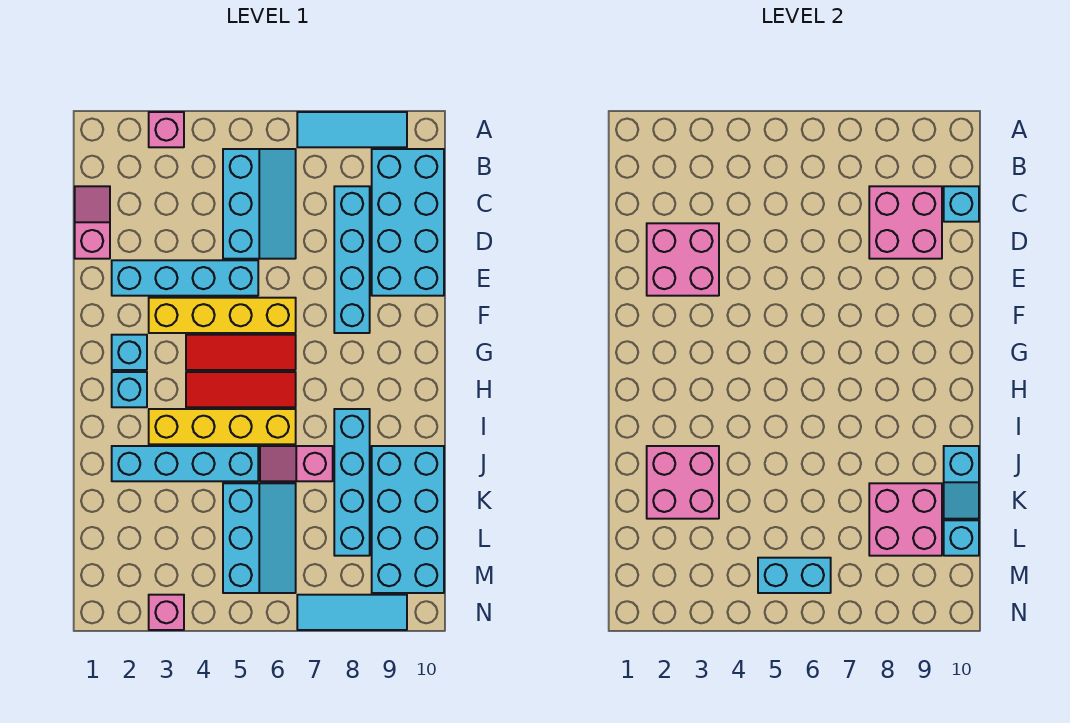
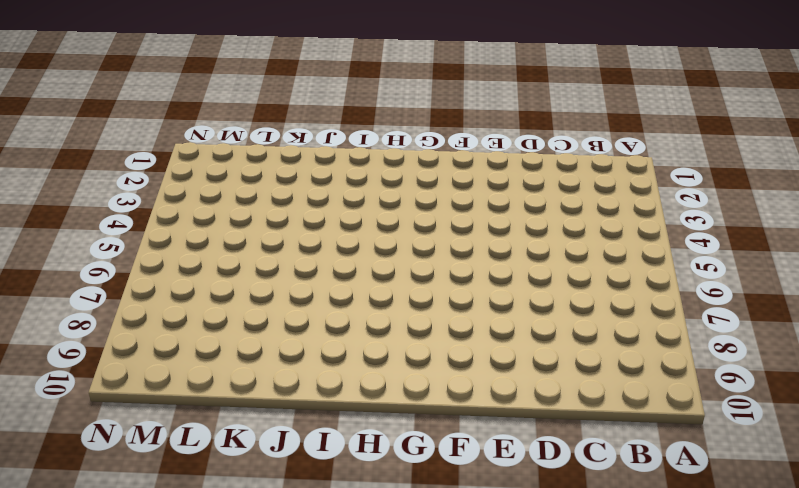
none -> pink 1x1 brick [149,112,184,147]
none -> cyan 1x3 tile [297,112,407,147]
none -> cyan 2x3 slope [223,149,296,259]

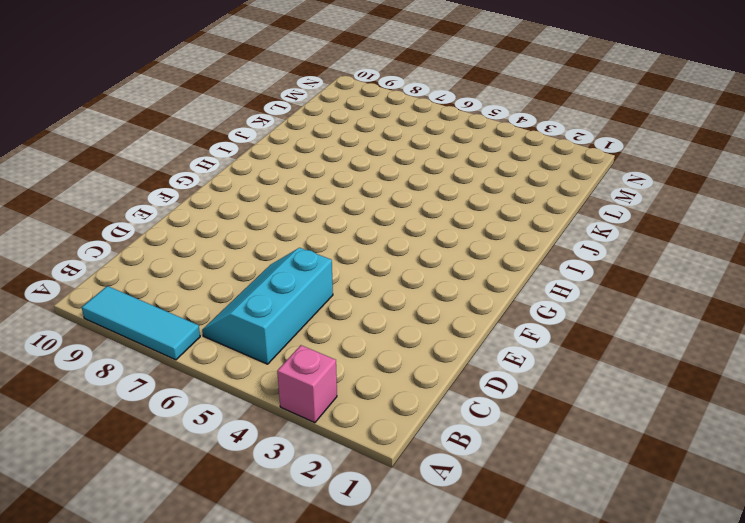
none -> cyan 2x4 brick [372,149,444,296]
none -> pink 1x2 slope [75,186,110,259]
none -> cyan 1x4 brick [334,186,370,333]

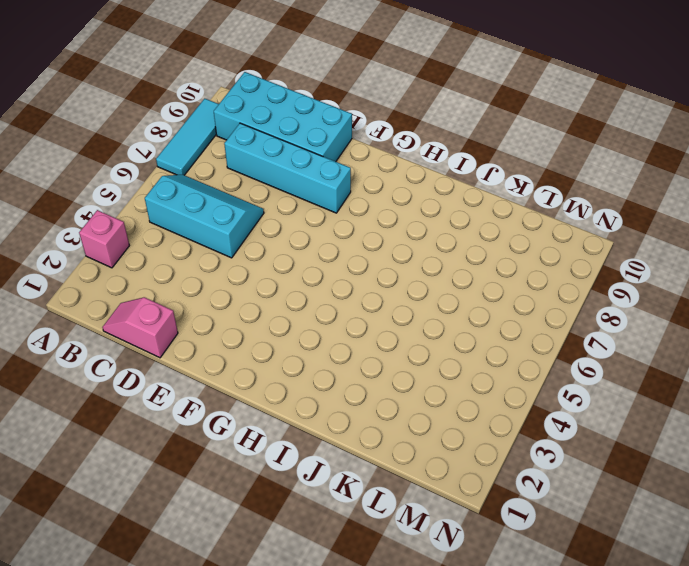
none -> cyan 1x4 brick [112,260,258,296]
none -> yellow 1x4 brick [149,298,296,333]
none -> cyan 1x1 brick [112,335,147,370]

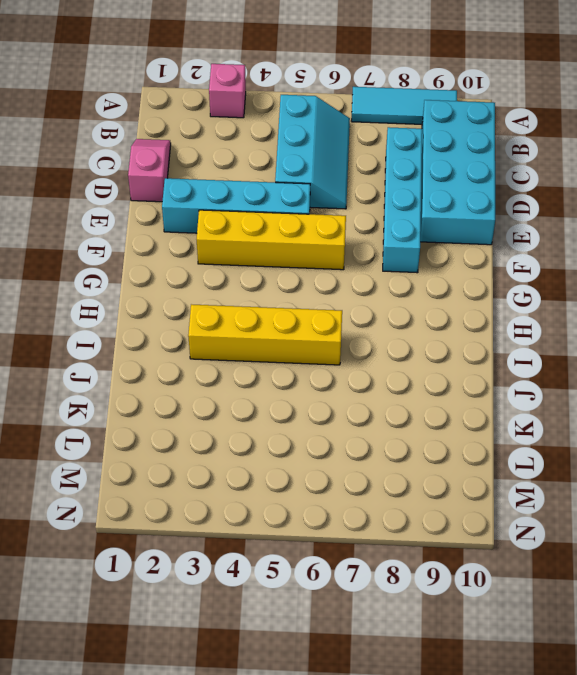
none -> cyan 1x1 brick [112,335,147,370]
none -> red 1x3 tile [186,335,296,370]
none -> cyan 1x1 brick [112,372,147,407]

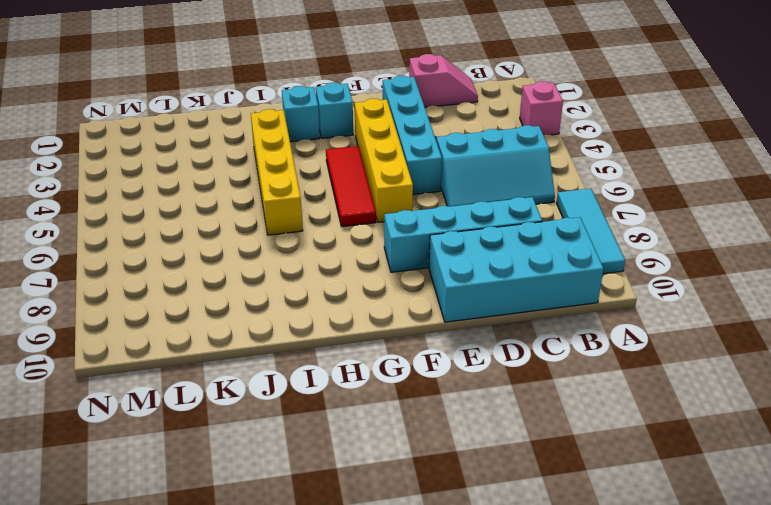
none -> red 1x3 tile [186,372,296,407]
none -> cyan 1x4 brick [334,409,370,556]
none -> cyan 1x4 brick [112,446,258,481]

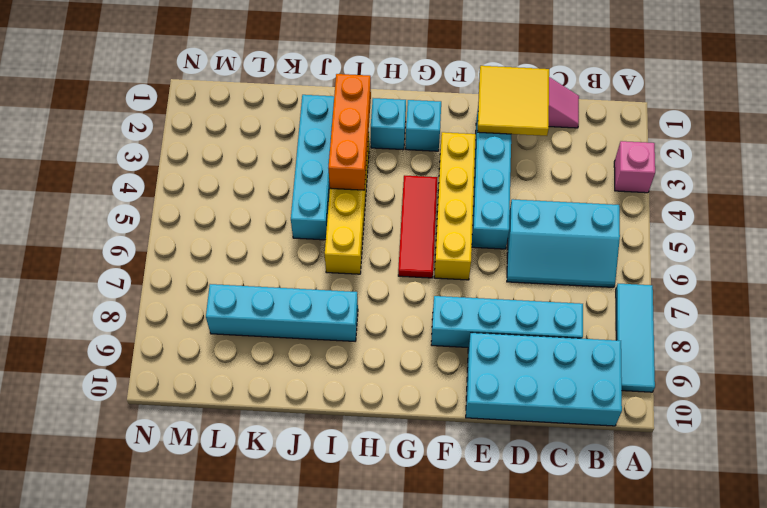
yellow 2x2 tile [477,66,549,136] -> pink 2x2 brick [647,223,719,296]
orange 1x3 brick [328,74,371,190] -> none
none -> red 1x3 tile [186,372,296,407]
none -> pink 1x2 slope [260,446,333,481]
none -> cyan 2x4 brick [372,446,444,593]

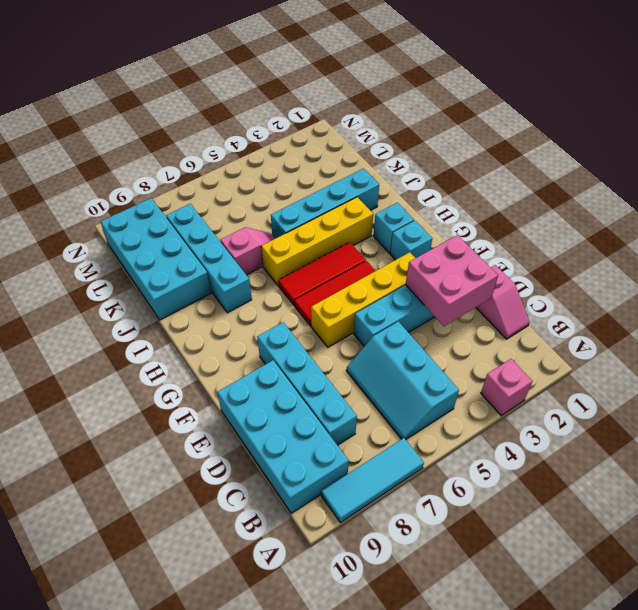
none -> cyan 2x3 slope [223,483,296,593]
none -> pink 1x1 brick [149,595,184,630]
none -> cyan 1x3 tile [297,595,407,630]

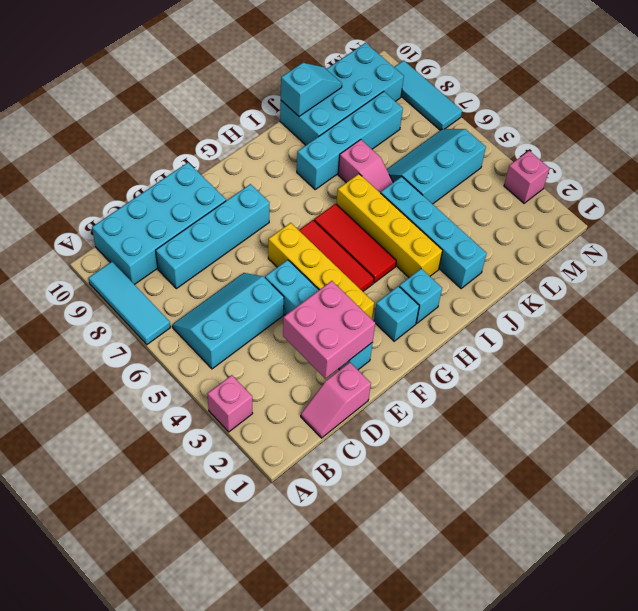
none -> pink 2x2 brick [869,186,942,259]
none -> cyan 1x1 brick [944,186,979,222]
none -> pink 2x2 brick [647,446,719,519]

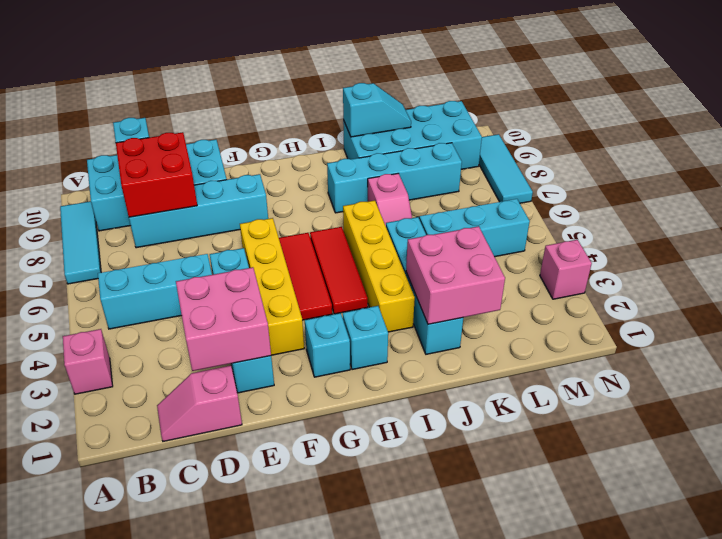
red 2x2 brick [116,132,197,217] -> pink 2x2 brick [869,186,942,259]
none -> pink 2x2 brick [869,483,942,556]
none -> cyan 1x1 brick [944,520,979,556]
none -> cyan 1x2 brick [758,558,831,593]

